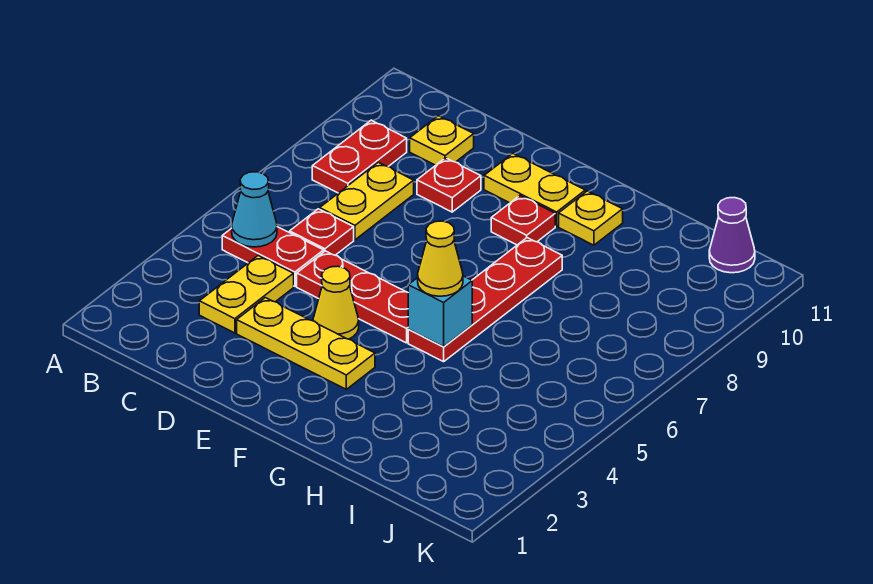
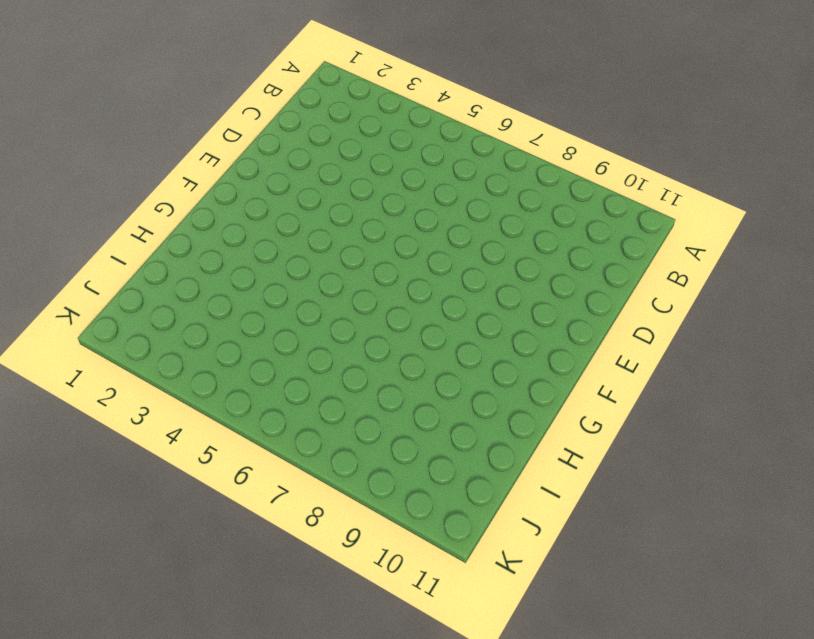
none -> red 1x2 plate [222,227,324,286]
none -> red 1x2 plate [312,120,407,193]
none -> yellow 1x2 plate [199,256,294,333]

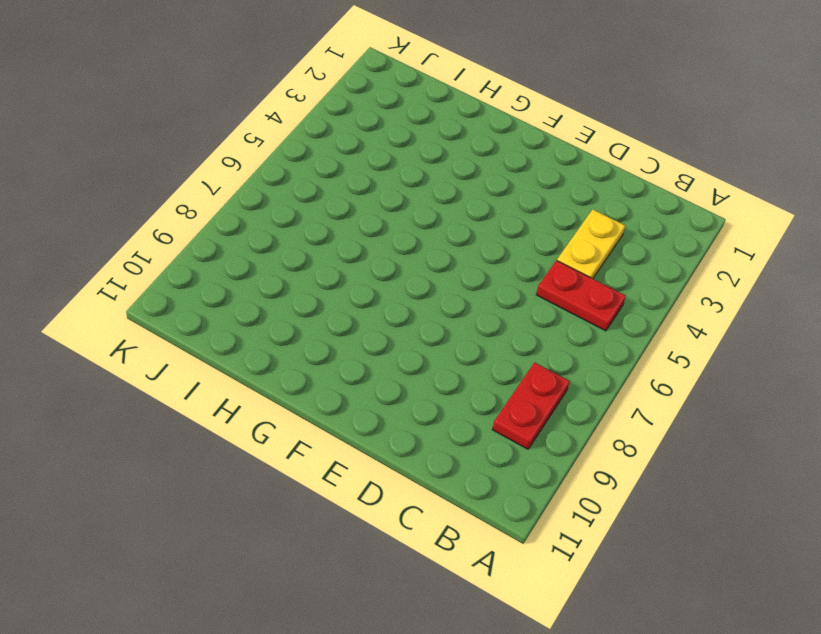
none -> red 1x1 plate [290,209,354,255]
none -> yellow 1x2 plate [320,162,414,240]
none -> yellow 1x1 plate [410,116,474,165]

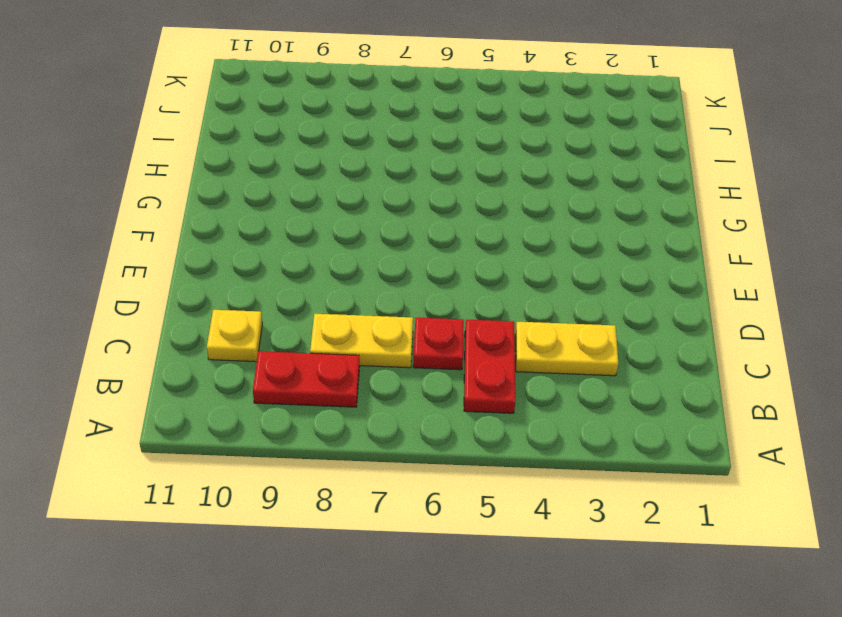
none -> yellow 1x3 plate [237,298,375,389]
none -> red 1x3 plate [297,251,409,343]
none -> red 1x1 plate [417,158,481,212]

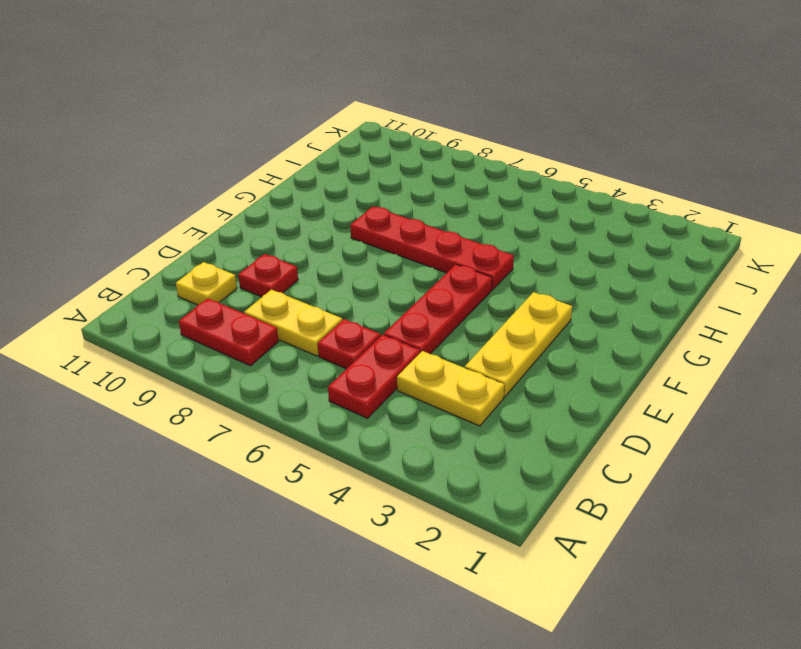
none -> yellow 1x1 cone [313,266,359,339]
none -> yellow 1x2 plate [484,153,585,226]
none -> red 1x1 plate [491,196,555,245]

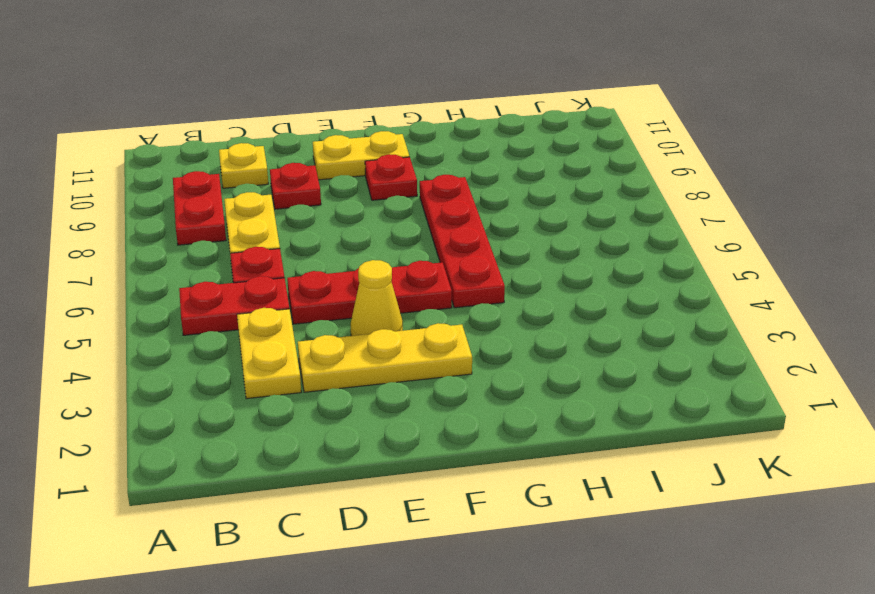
none -> yellow 1x1 plate [559,191,623,245]
none -> purple 1x1 cone [709,198,755,273]
none -> cyan 1x1 cone [232,172,277,247]

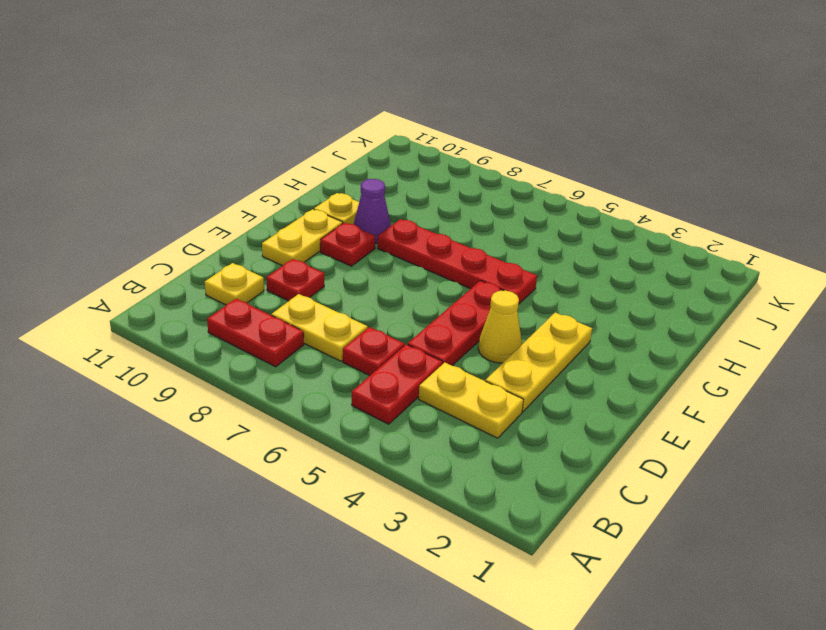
purple 1x1 cone [354,179,391,243] -> purple 1x1 cone moved to [709,198,755,273]
none -> cyan 1x1 cone [232,172,277,247]
none -> cyan 1x1 brick [408,276,472,347]
none -> yellow 1x1 cone [418,221,463,296]

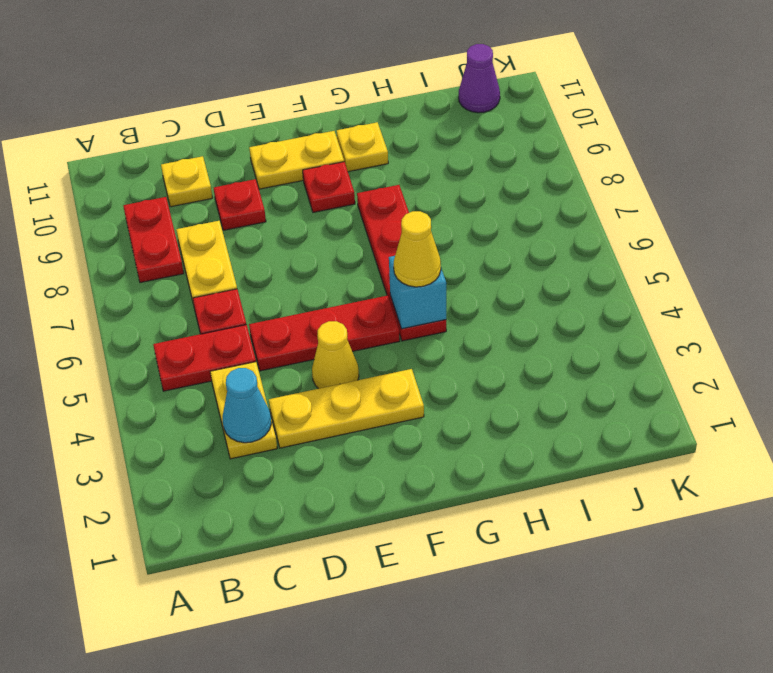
cyan 1x1 cone [223,368,271,443] -> cyan 1x1 cone moved to [232,172,277,247]

